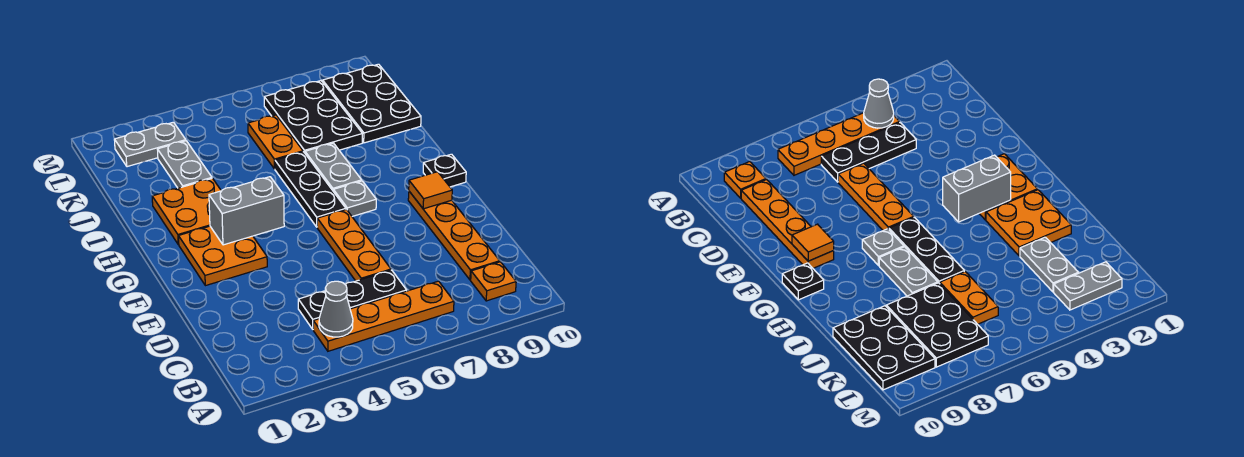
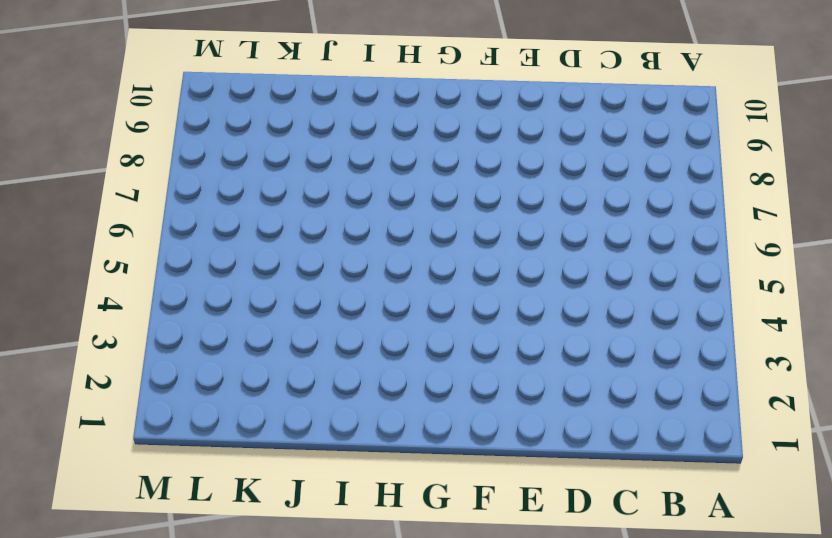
none -> orange 1x4 plate [313,281,454,351]
none -> orange 1x1 plate [471,262,516,301]
none -> black 1x3 plate [298,270,407,329]

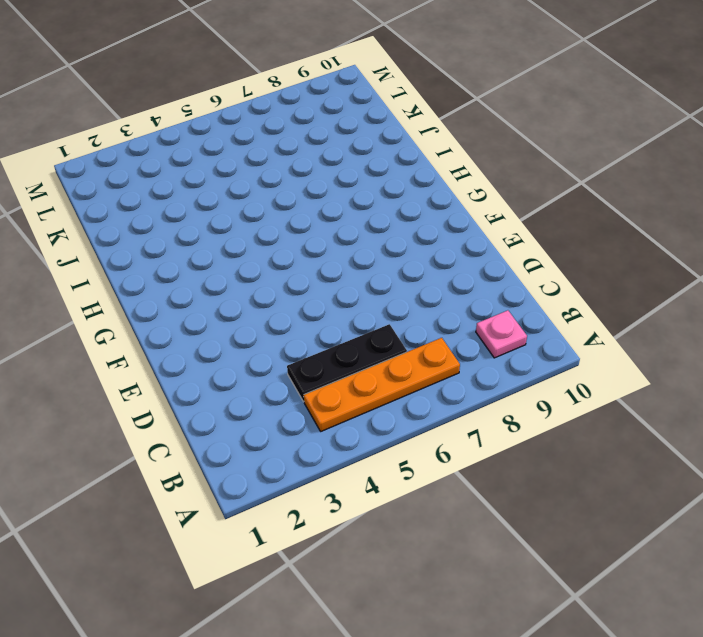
pink 1x1 plate [476,310,527,358] -> orange 1x1 plate [471,262,516,301]
none -> orange 1x4 plate [408,191,500,280]
none -> orange 1x3 plate [317,209,391,281]
none -> orange 2x2 plate [179,226,267,286]

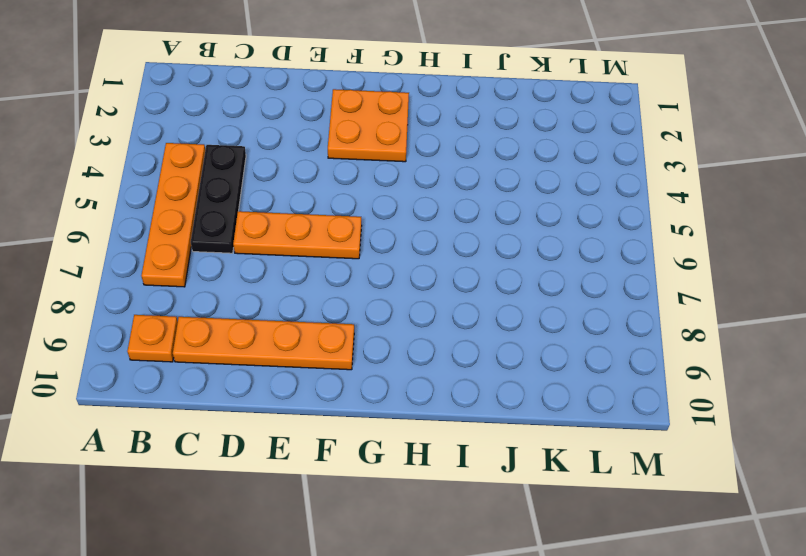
none -> black 1x3 plate [275,152,346,227]
none -> grey 1x1 plate [333,181,376,216]
none -> black 1x1 plate [423,154,466,187]

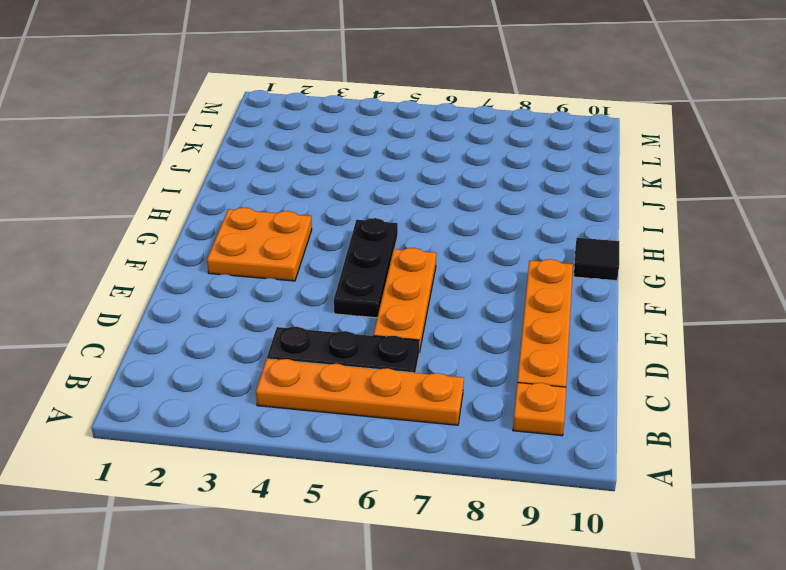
black 1x3 plate [334,218,398,318] -> black 1x3 plate moved to [275,152,346,227]
black 1x1 tile [574,238,619,281] -> black 1x1 plate [423,154,466,187]
none -> grey 1x1 plate [333,181,376,216]
none -> orange 2x2 plate [152,178,221,245]
none -> grey 1x2 plate [305,143,362,190]

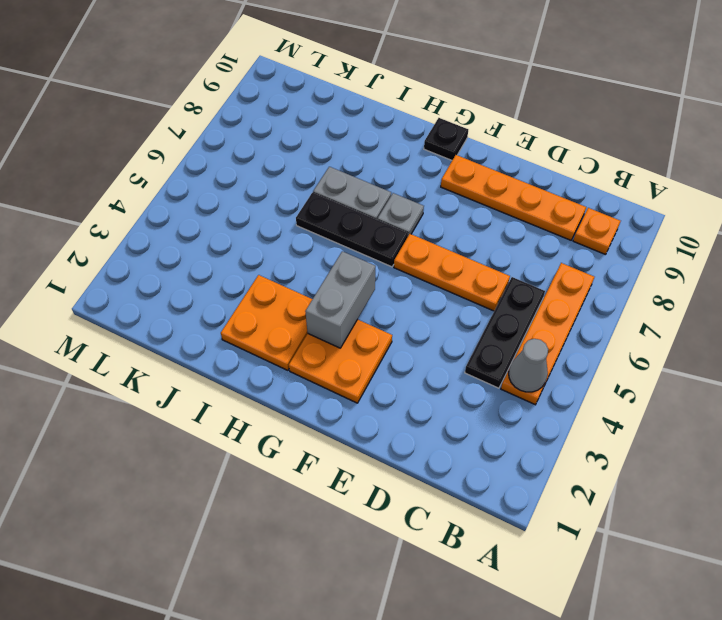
none -> grey 1x2 plate [157,141,212,188]
none -> orange 1x2 plate [248,115,303,169]
none -> black 2x3 plate [264,81,362,153]

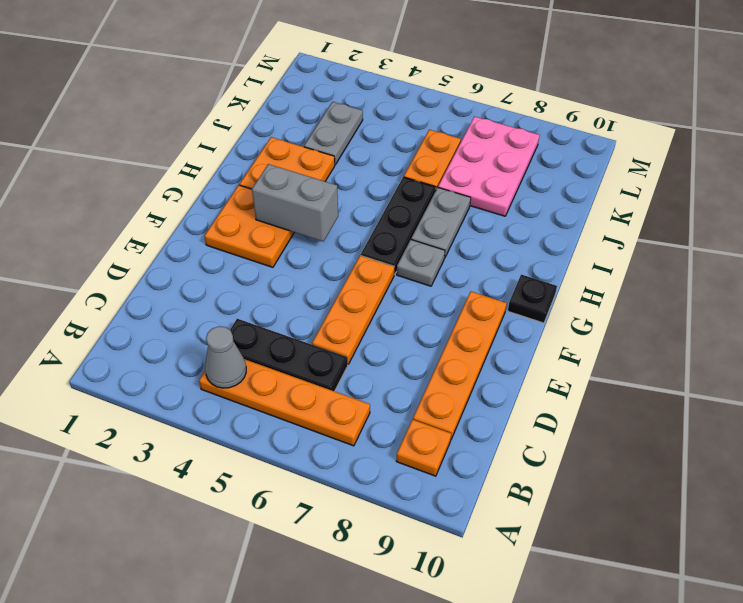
pink 2x3 plate [438,116,540,216] -> black 2x3 plate [264,81,362,153]
none -> black 2x3 plate [323,64,421,143]
none -> grey 1x2 plate [114,122,186,167]
none -> orange 1x1 tile [409,172,452,209]

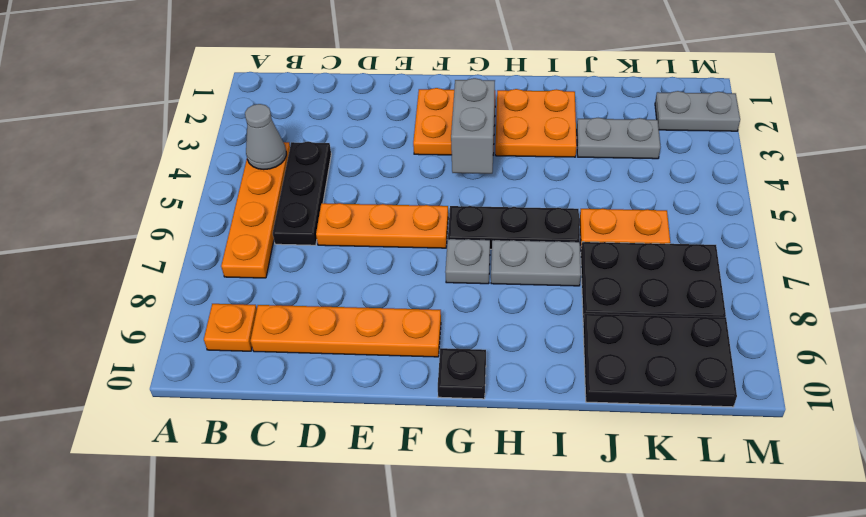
grey 1x2 plate [655,91,740,131] -> grey 1x2 plate turned to [114,122,186,167]
none -> orange 1x1 tile [409,172,452,209]

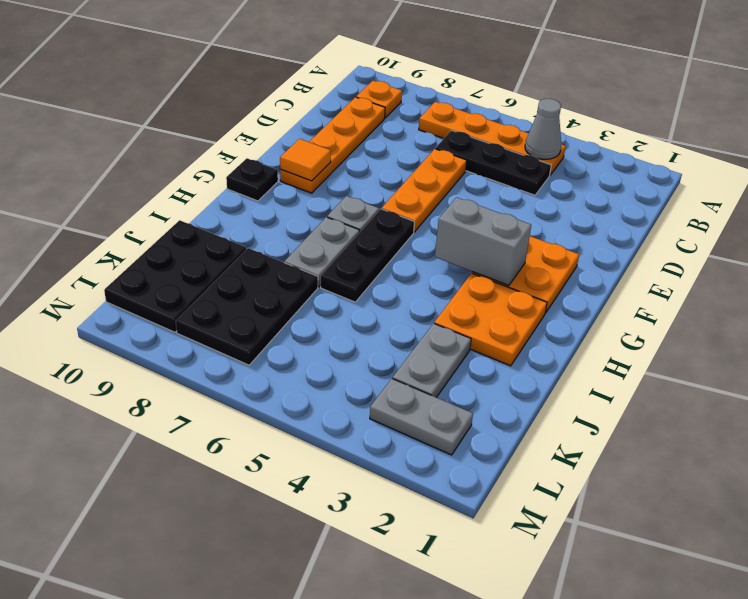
none -> orange 1x2 plate [248,115,303,169]

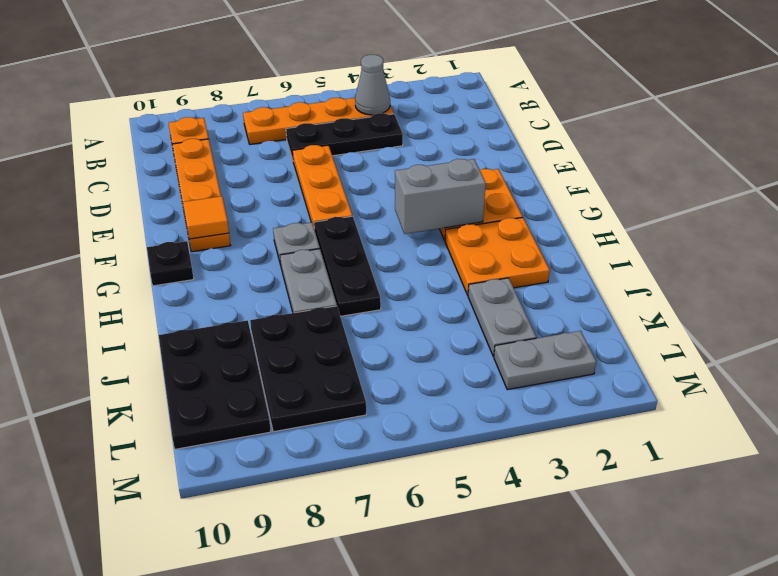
none -> orange 1x2 plate [248,115,303,169]

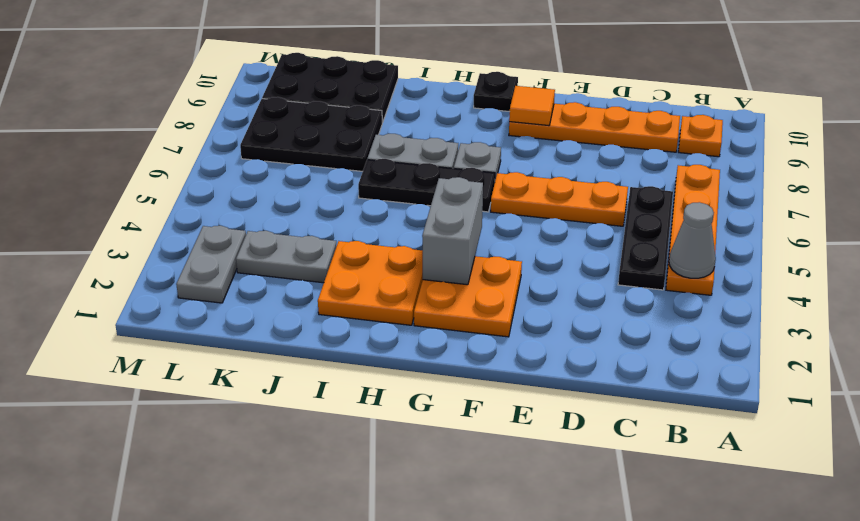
none -> orange 1x2 plate [248,115,303,169]

